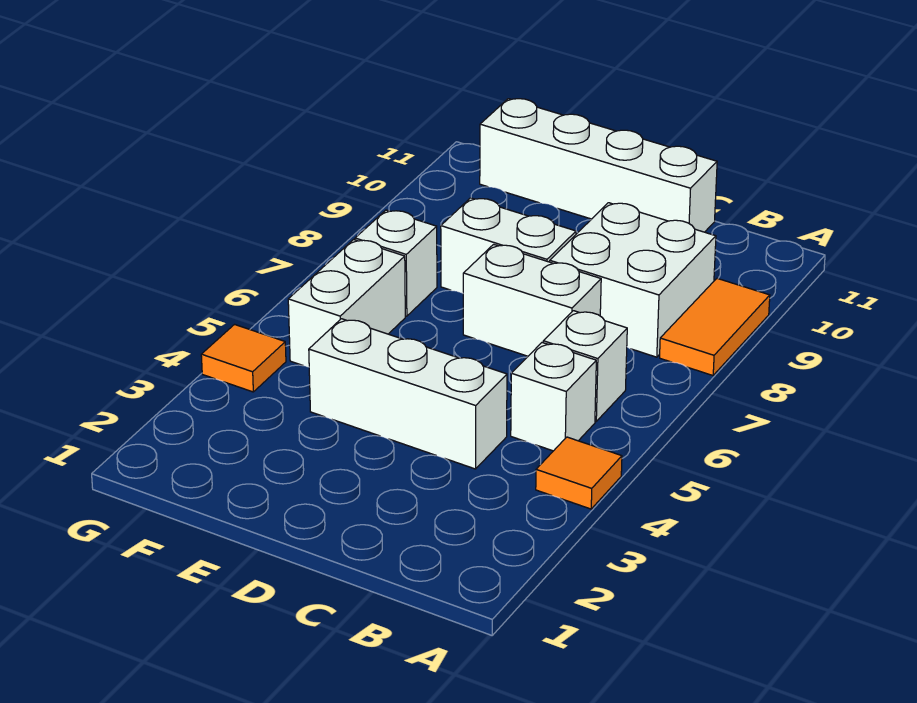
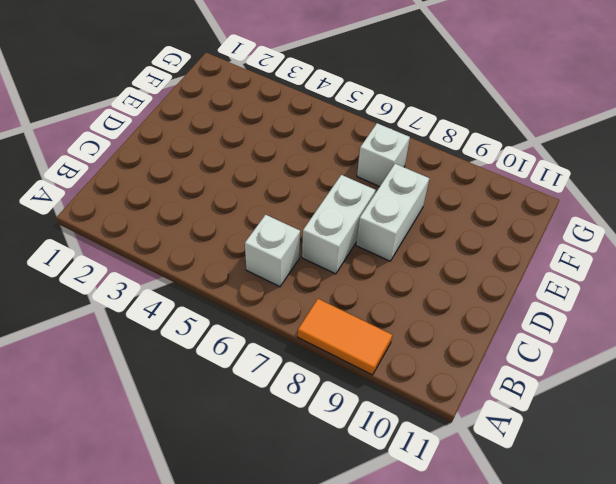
none -> orange 1x1 tile [536,437,622,509]
none -> white 1x1 brick [511,343,596,451]
none -> white 2x2 brick [550,203,716,357]

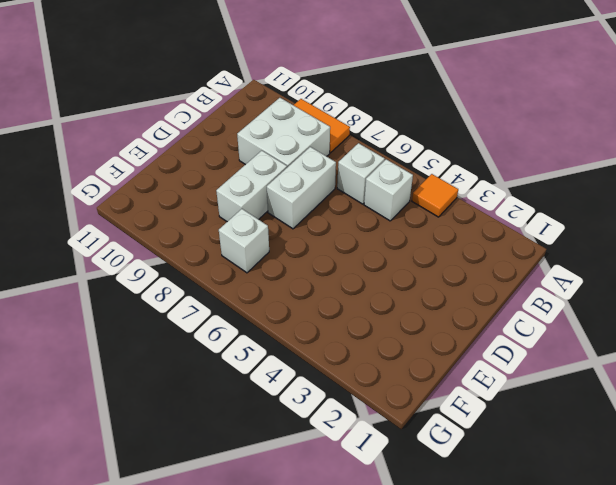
none -> white 1x3 brick [309,319,507,469]
none -> white 1x4 brick [480,99,717,232]
none -> white 1x2 brick [288,240,405,367]

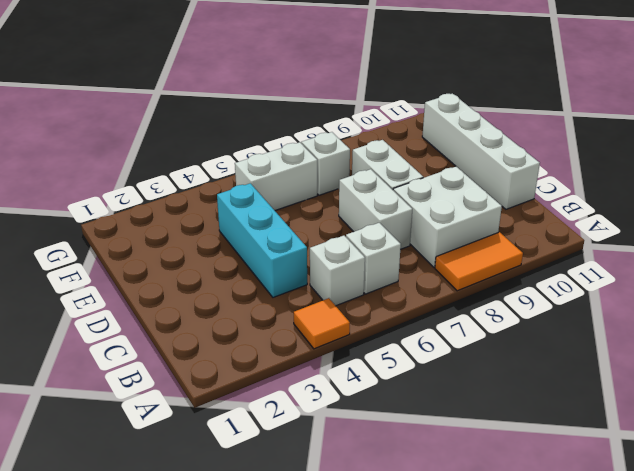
cyan 1x3 brick [217,183,307,297] -> white 1x3 brick [309,319,507,469]
none -> orange 1x1 tile [201,324,286,392]

